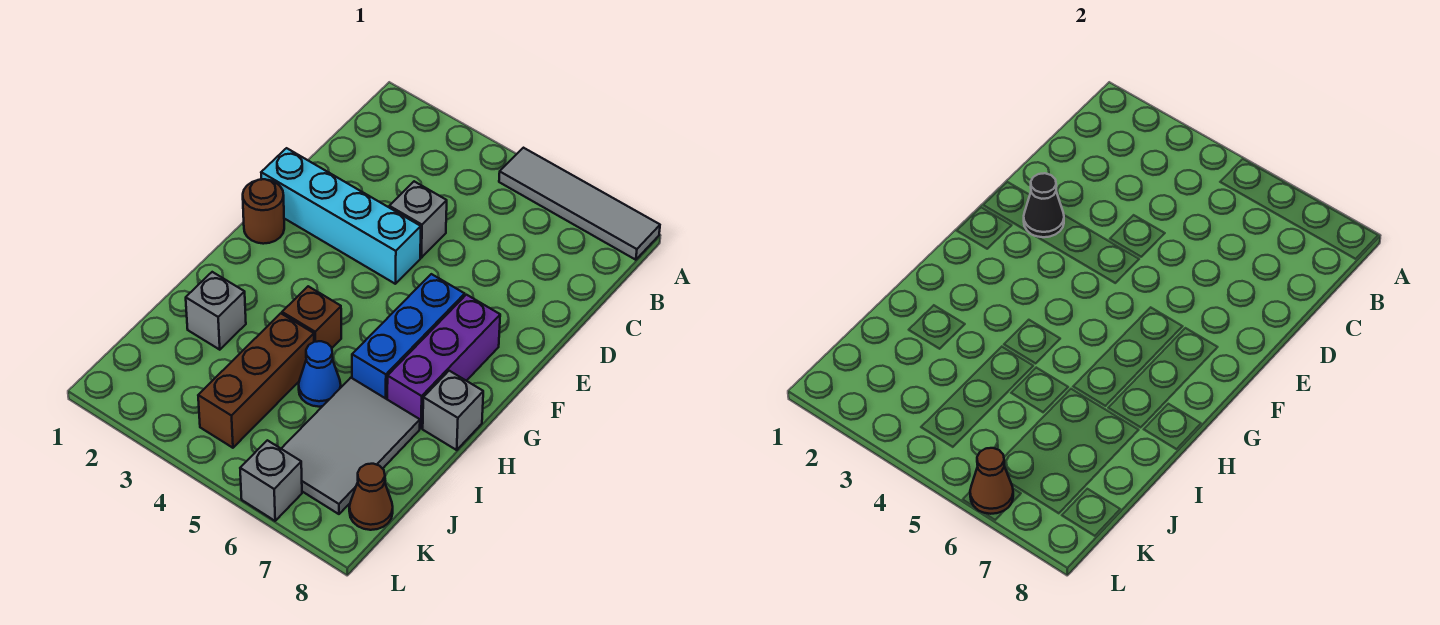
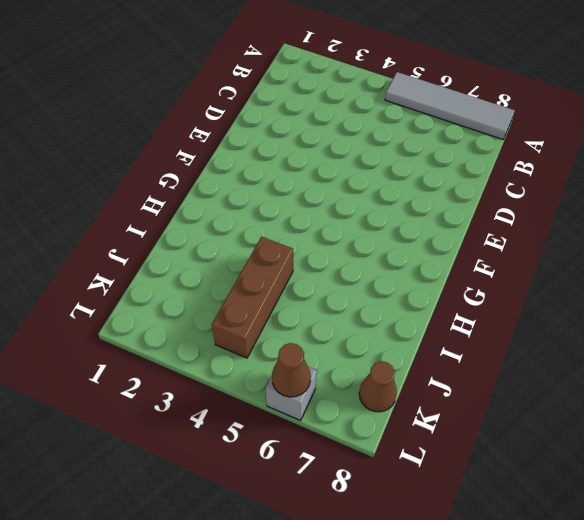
none -> grey 1x1 brick [389,181,447,258]
none -> cyan 1x4 brick [261,148,421,284]
none -> brown 1x1 round brick [243,179,284,244]

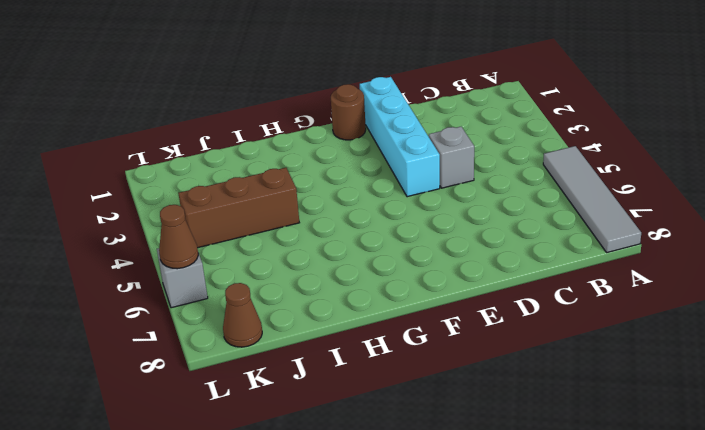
none -> blue 1x3 brick [352,274,465,399]
none -> purple 1x3 brick [387,295,500,428]
none -> brown 1x1 brick [282,286,341,348]

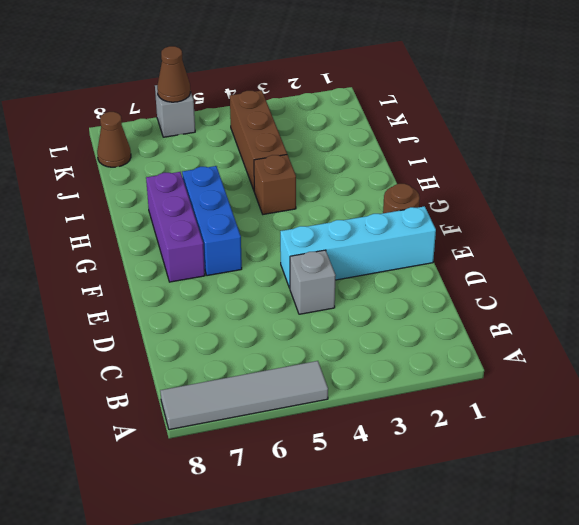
none -> grey 1x1 brick [423,371,483,450]
none -> grey 1x1 brick [186,272,246,350]
none -> blue 1x1 cone [299,341,341,407]

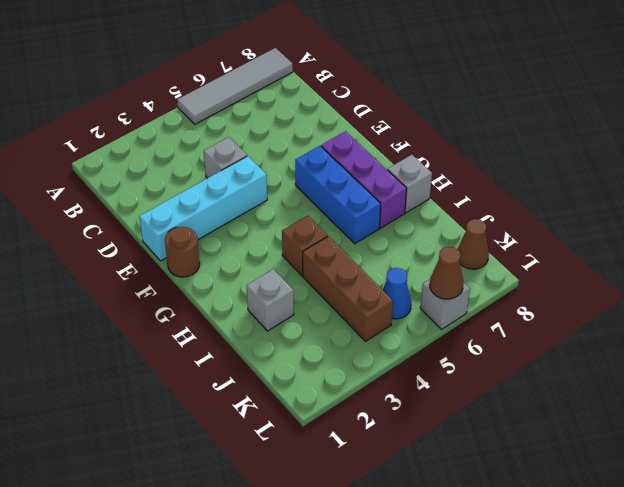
blue 1x1 cone [383,268,411,319] -> blue 1x1 cone moved to [299,341,341,407]
none -> grey 2x3 tile [281,378,420,514]
none -> black 1x1 cone [1024,173,1064,237]

